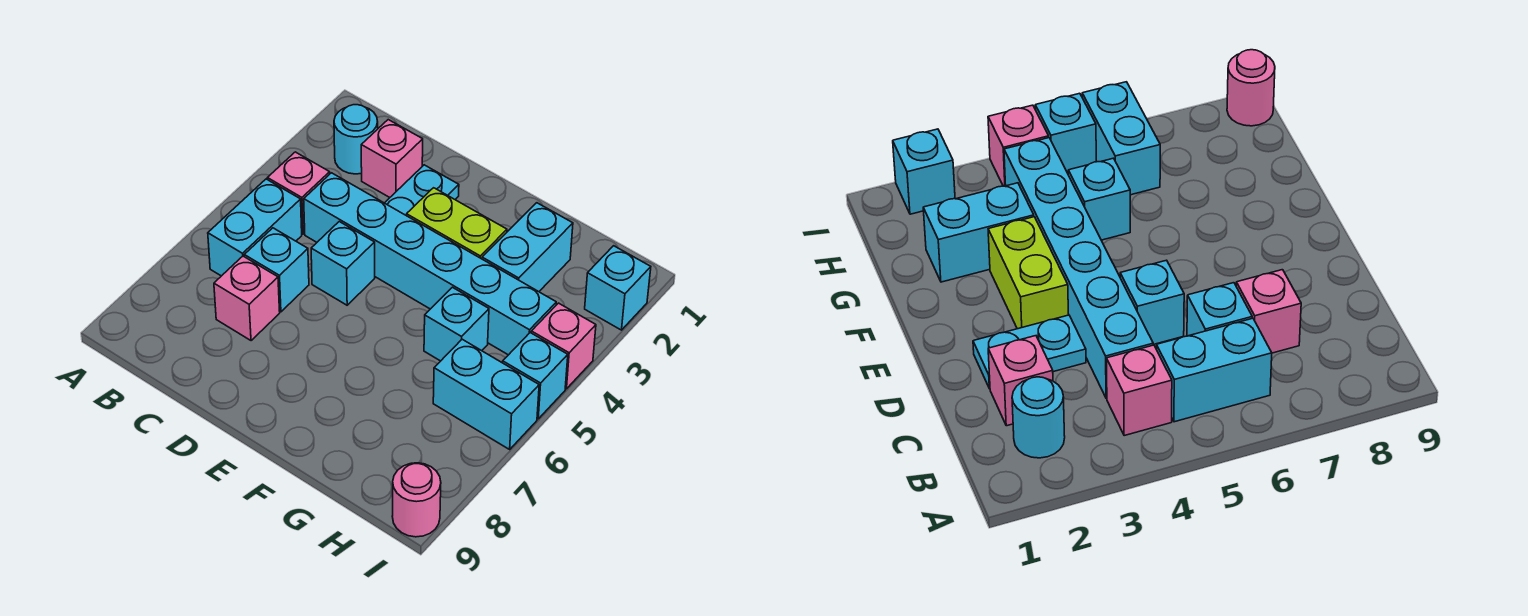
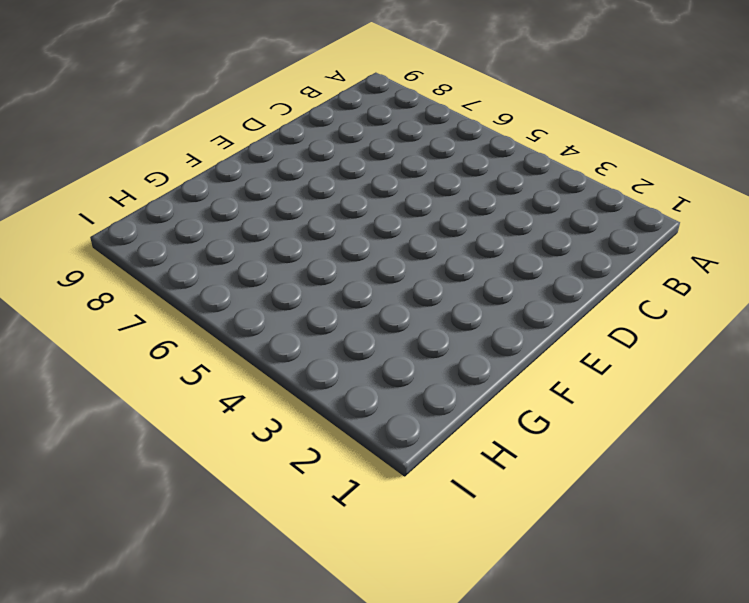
none -> cyan 1x1 round brick [334,105,378,174]
none -> pink 1x1 brick [267,152,330,234]
none -> cyan 1x2 brick [208,179,302,276]

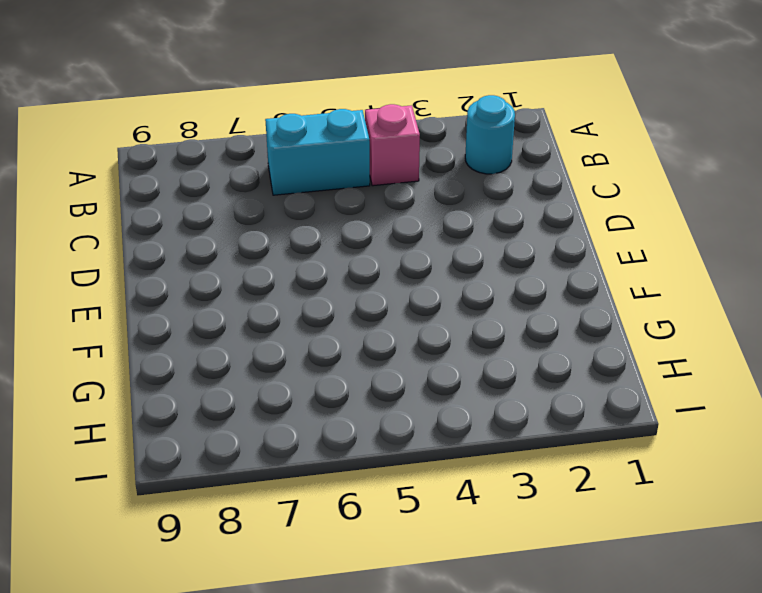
none -> pink 1x1 brick [361,120,423,197]
none -> cyan 1x6 brick [304,173,556,355]
none -> cyan 1x1 brick [244,228,309,312]

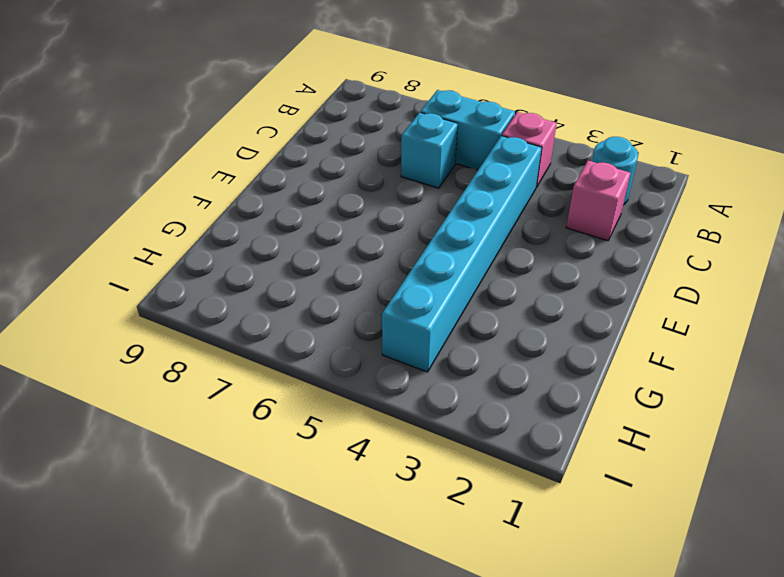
none -> pink 1x1 brick [214,256,280,341]
none -> cyan 1x2 plate [385,165,459,216]
none -> cyan 1x1 brick [311,222,375,305]

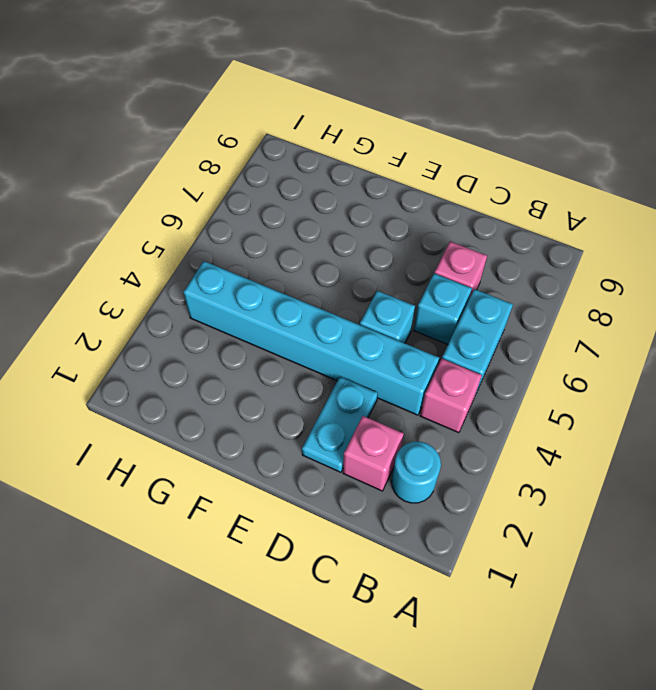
none -> lime 1x2 brick [407,188,507,259]
none -> cyan 1x2 brick [482,203,573,292]
none -> cyan 1x1 brick [424,287,489,361]

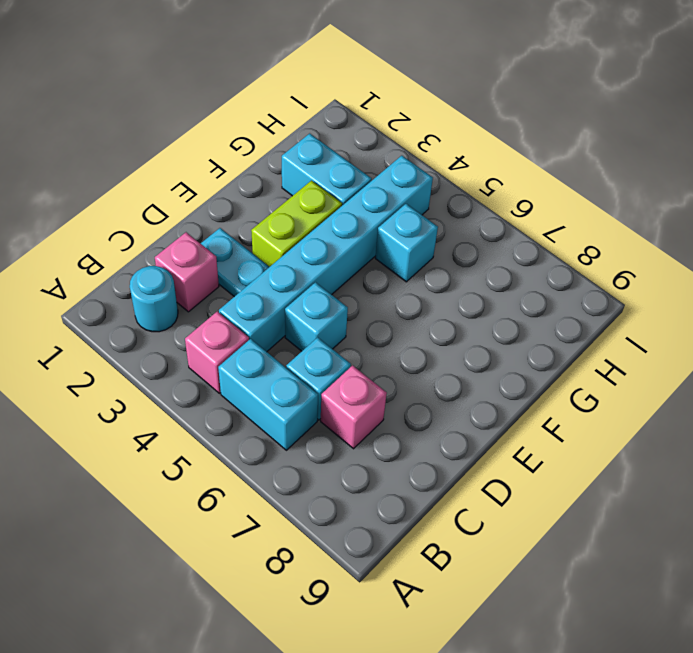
none -> cyan 1x2 brick [433,339,539,449]
none -> cyan 1x1 brick [585,246,651,330]
none -> pink 1x1 brick [531,303,596,389]

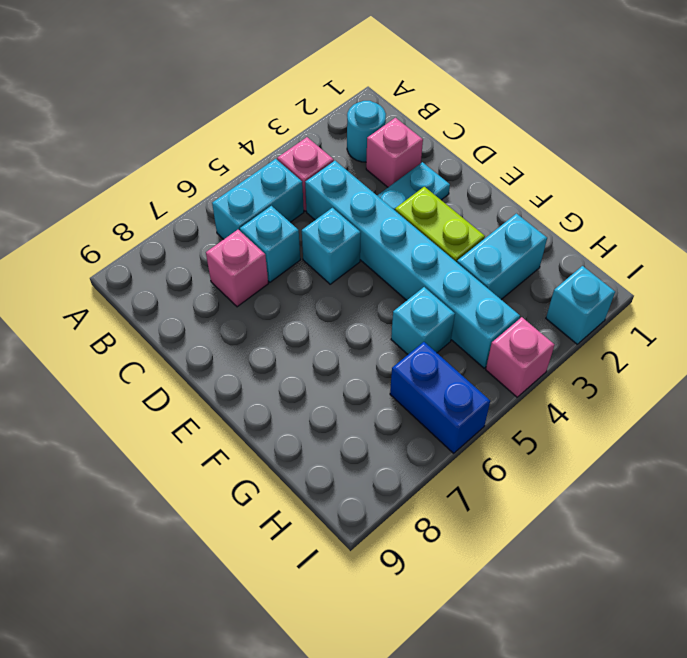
blue 1x2 brick [390,342,490,453] -> cyan 1x2 brick [433,339,539,449]
none -> cyan 1x1 brick [503,333,568,419]
none -> pink 1x1 round brick [392,463,441,537]

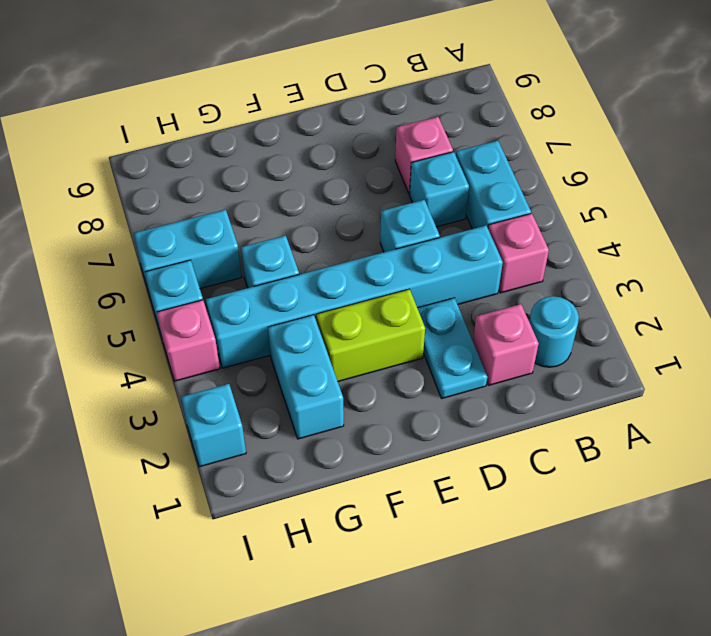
none -> pink 1x1 round brick [392,463,441,537]

